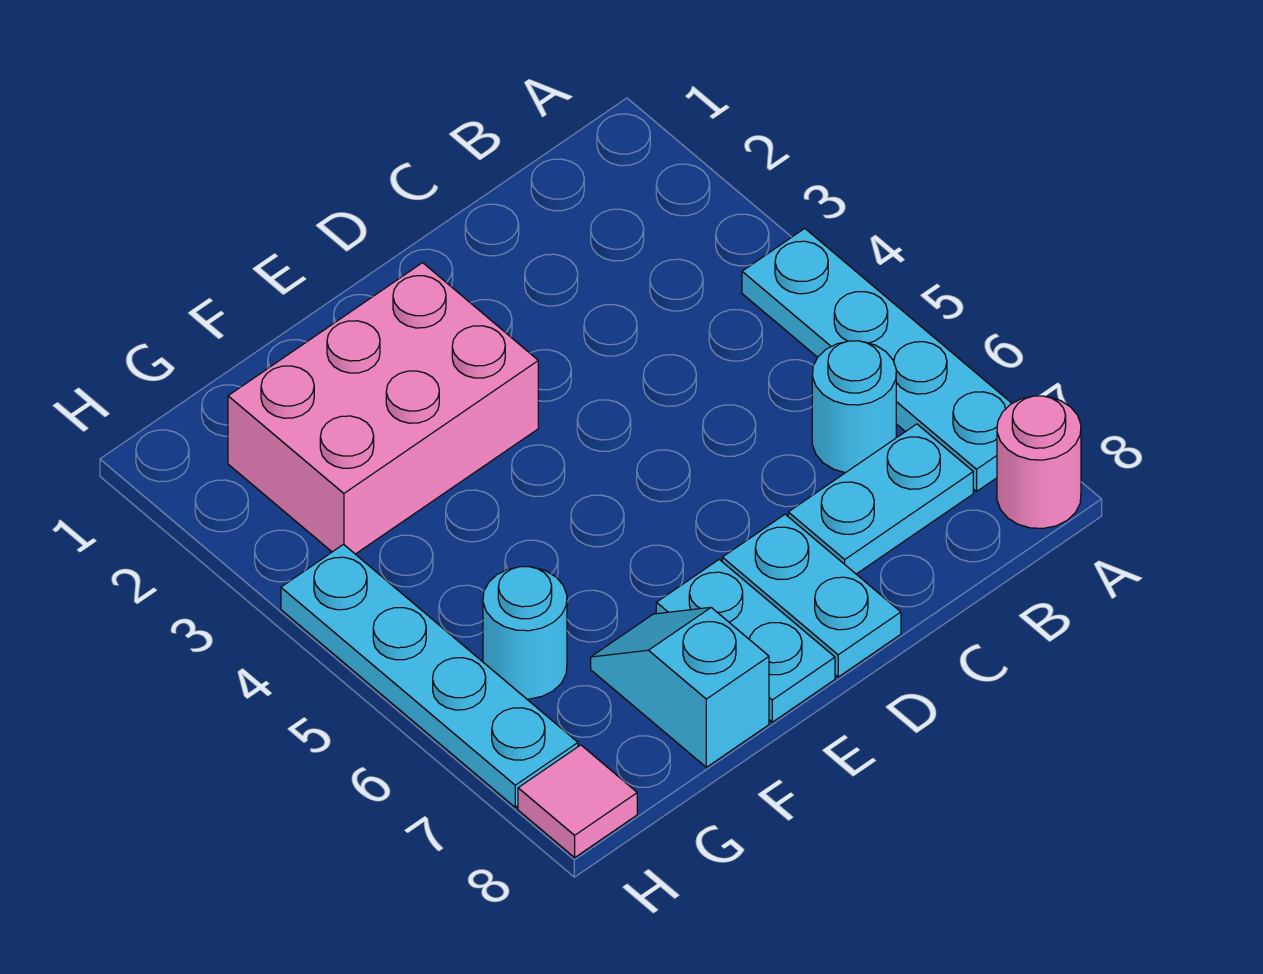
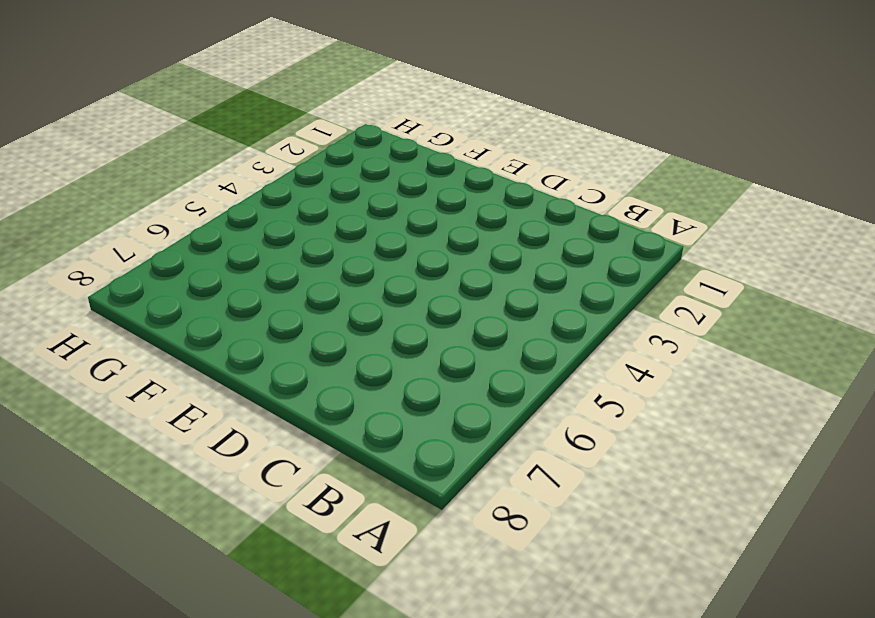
none -> cyan 1x4 plate [742,228,1012,491]
none -> pink 1x1 round brick [997,396,1081,528]

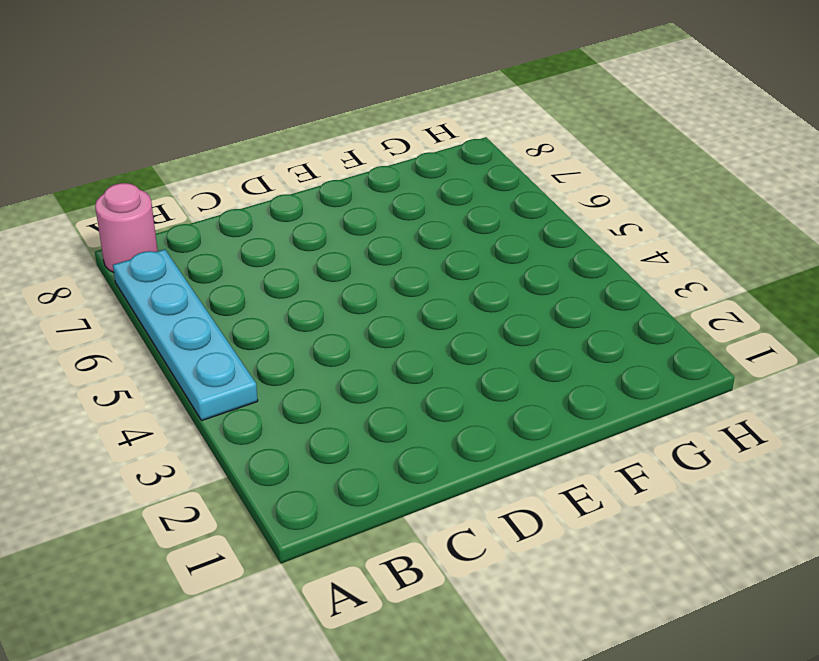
none -> cyan 1x1 round brick [812,341,896,473]
none -> cyan 1x2 plate [788,424,973,574]

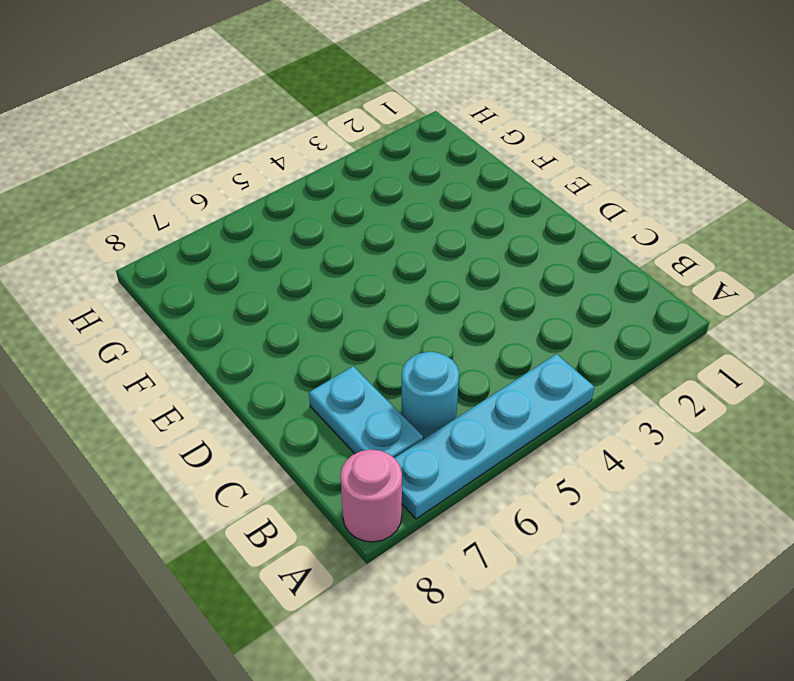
none -> cyan 1x2 plate [722,514,901,677]
none -> pink 2x3 brick [228,263,538,554]

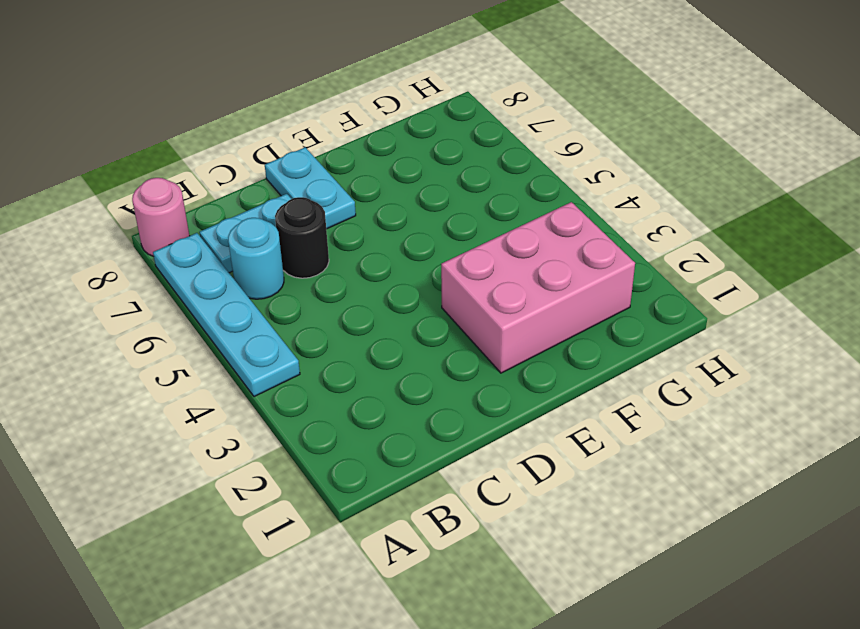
black 1x1 round brick [275,197,329,278] -> none
none -> cyan 1x2 plate [656,560,835,722]
none -> cyan 1x2 slope [591,607,769,767]

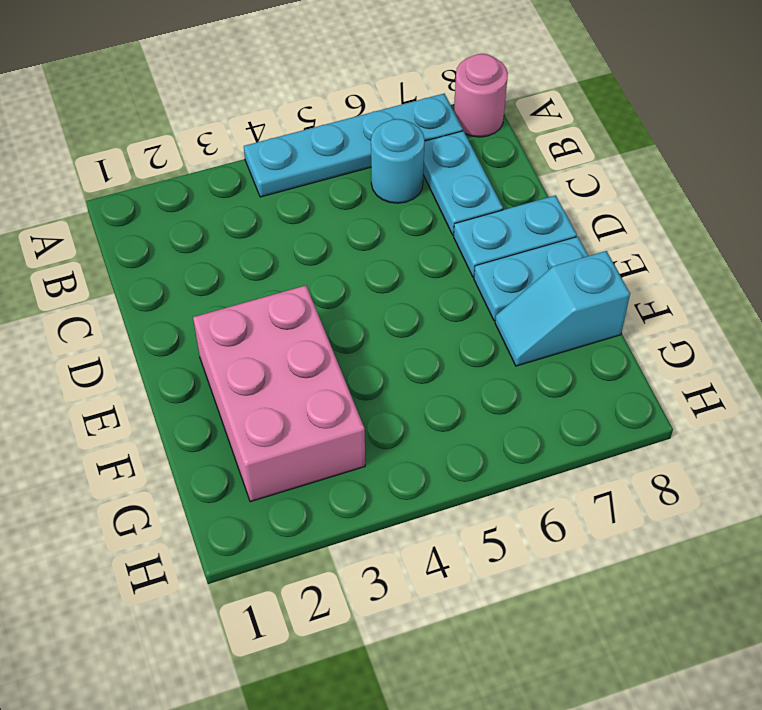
none -> cyan 1x1 round brick [483,567,567,699]
none -> cyan 1x4 plate [281,544,578,807]

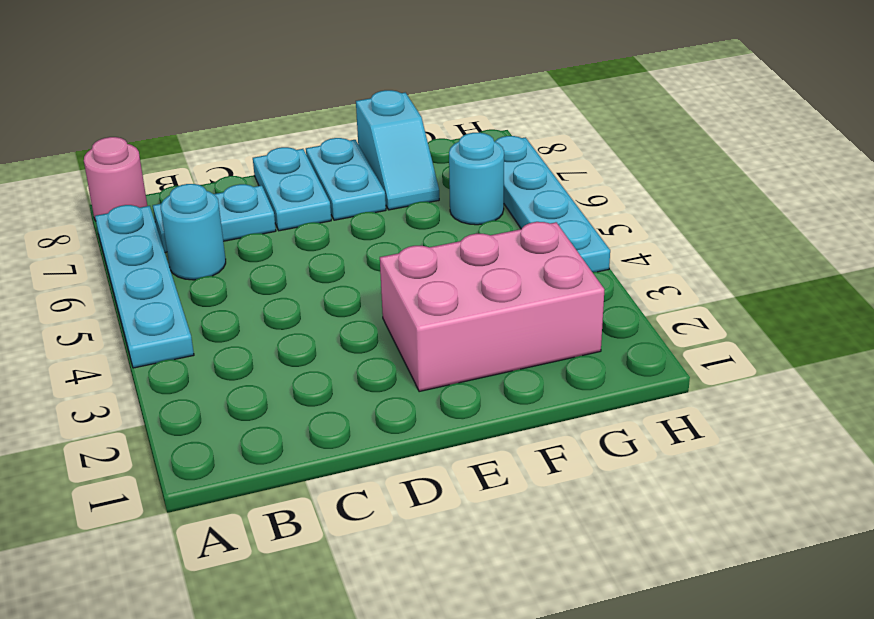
none -> pink 1x1 tile [518,745,637,857]

